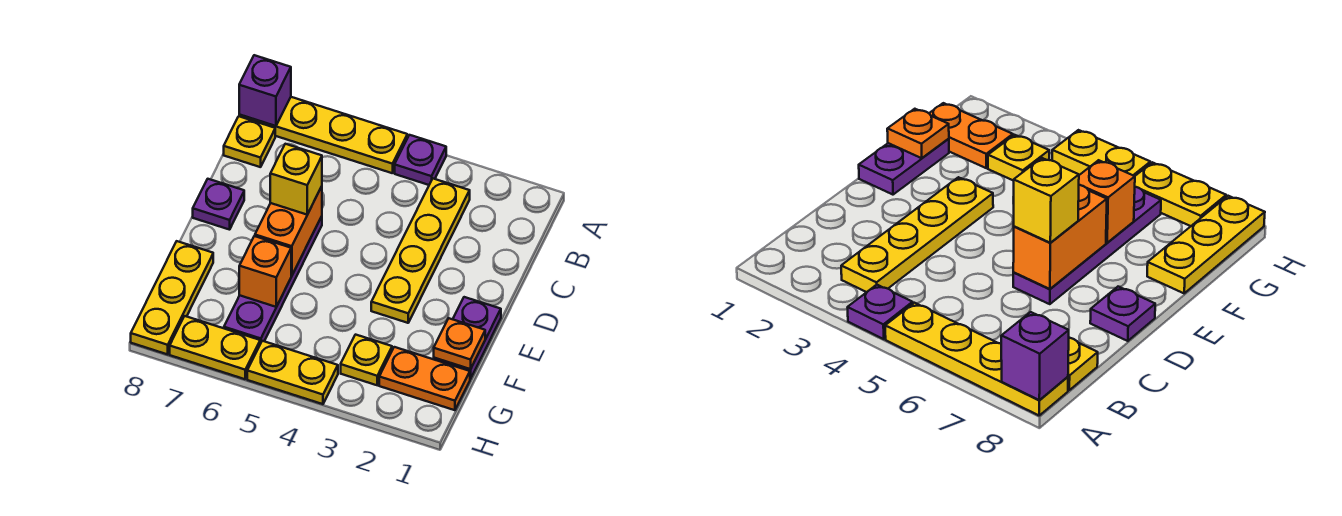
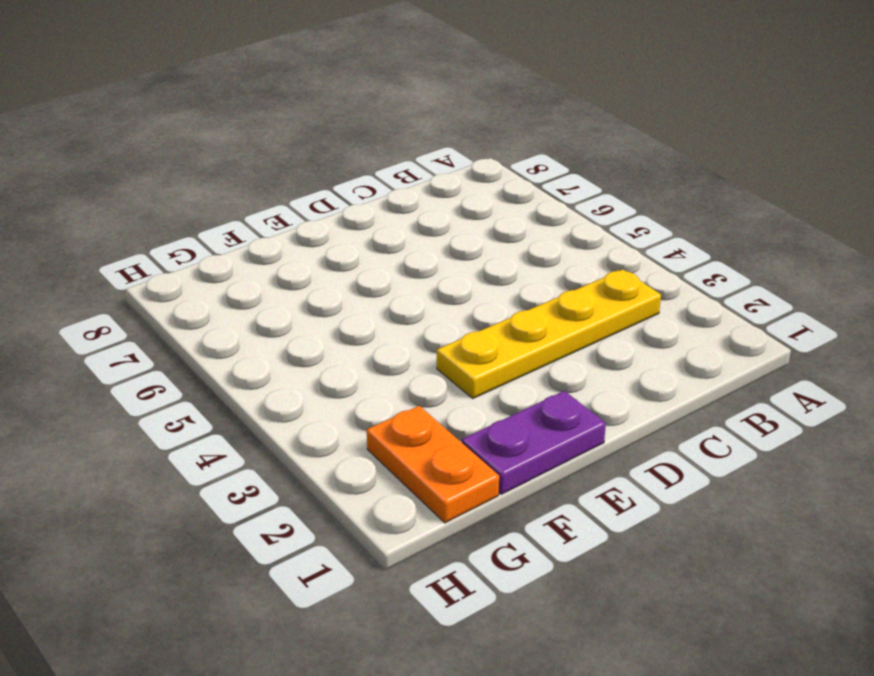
none -> purple 1x1 plate [395,135,446,185]
none -> yellow 1x4 plate [239,97,407,173]
none -> yellow 1x1 plate [224,116,275,167]

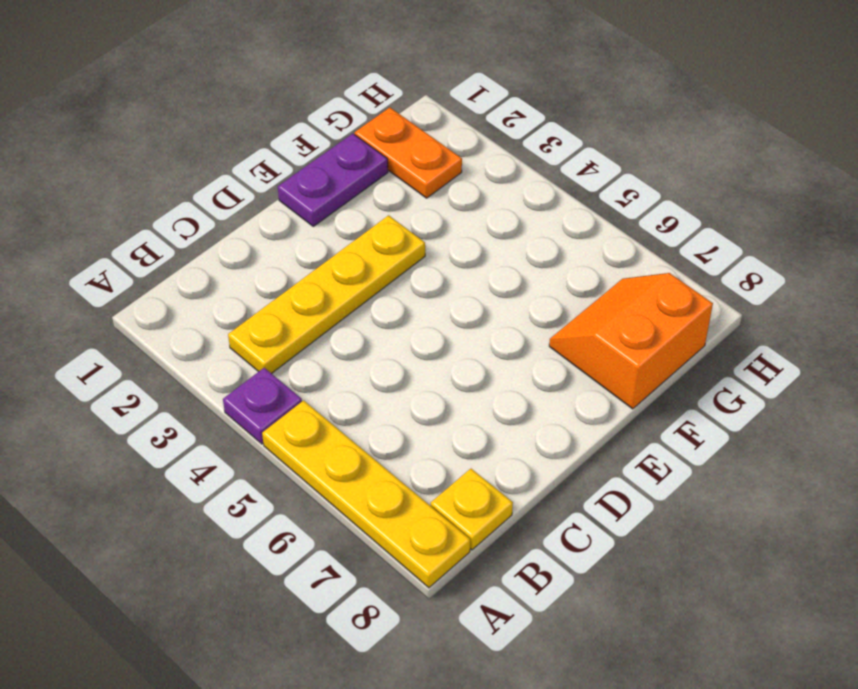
orange 2x2 slope [549,273,713,409] -> yellow 1x3 plate [131,241,213,354]
none -> purple 1x4 plate [224,216,322,344]
none -> purple 1x1 plate [193,179,244,230]
none -> yellow 1x1 plate [341,335,392,385]

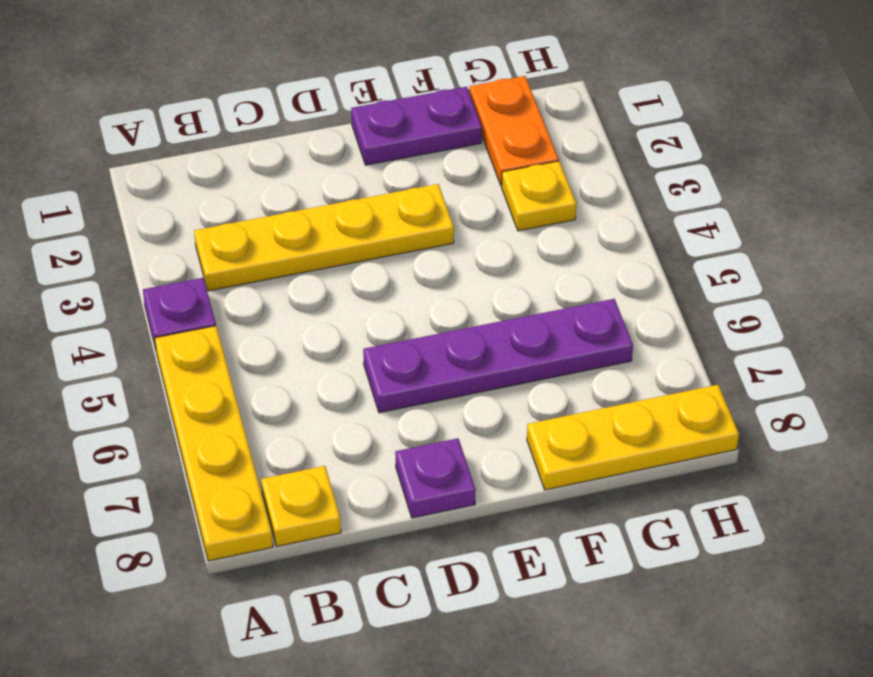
none -> yellow 1x2 plate [247,341,338,404]
none -> yellow 1x2 plate [170,316,260,379]
none -> purple 1x1 brick [239,55,291,126]

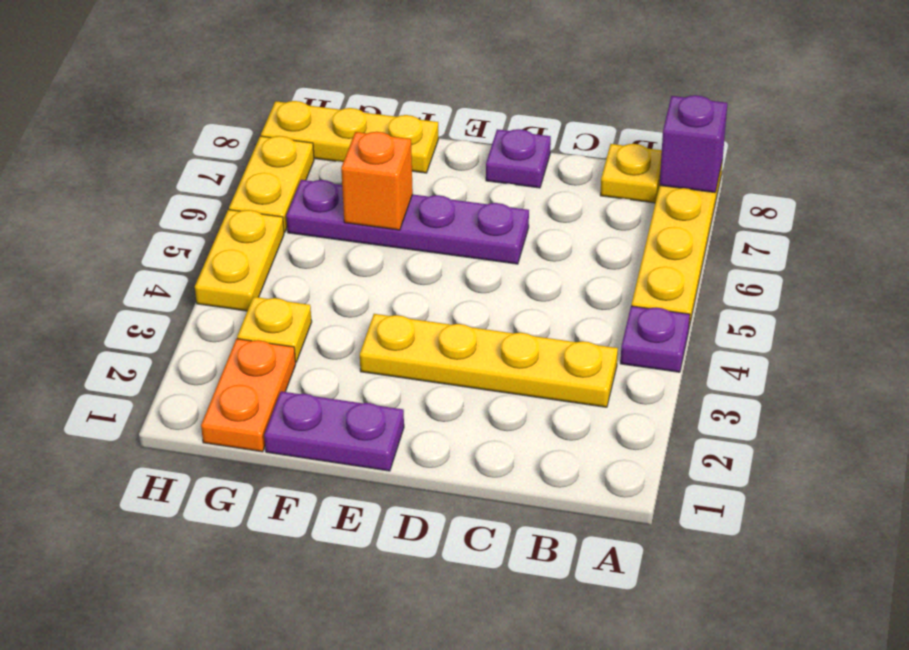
none -> orange 1x2 brick [255,186,322,276]
none -> orange 1x1 plate [434,318,485,369]
none -> yellow 1x1 brick [270,144,322,215]

